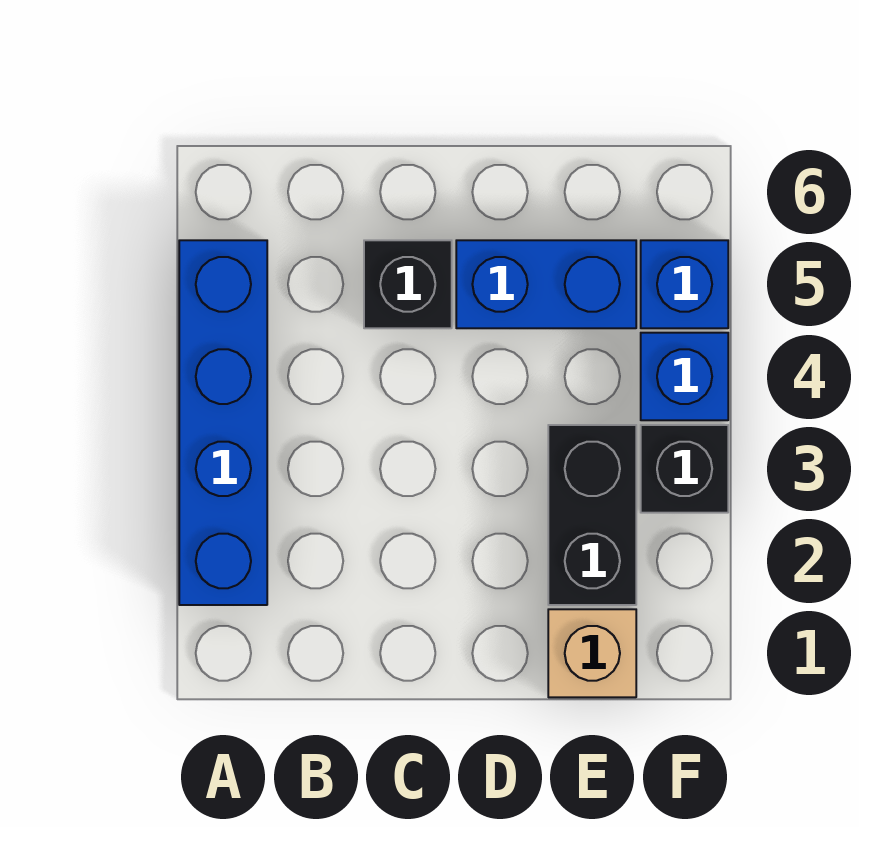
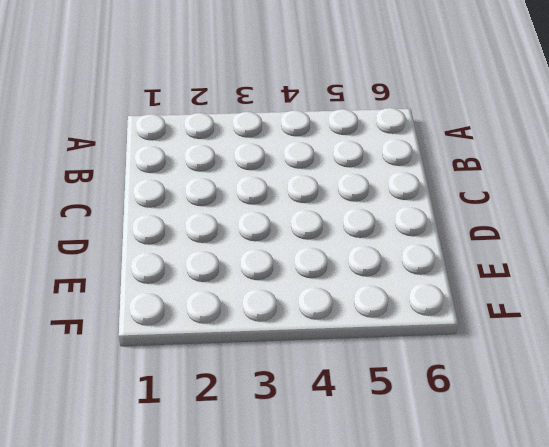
none -> blue 1x4 brick [179,240,267,605]
none -> black 1x1 brick [364,240,452,328]

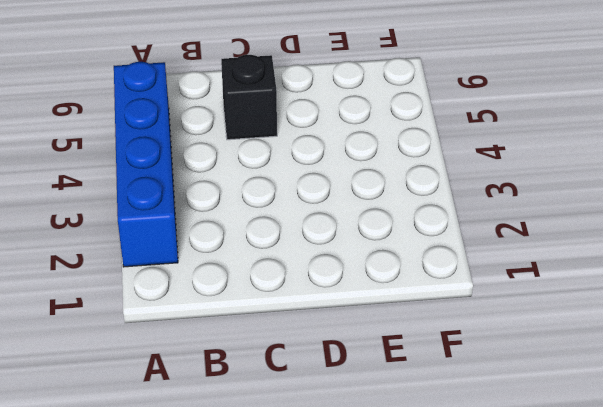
none -> blue 1x2 brick [456,240,636,328]
none -> tan 1x1 brick [548,609,636,697]

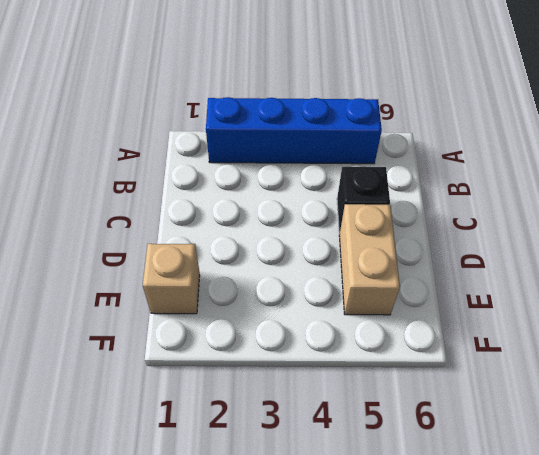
tan 1x2 brick [339,204,400,315] -> blue 1x2 brick [456,240,636,328]
none -> black 1x2 brick [548,425,636,605]
none -> black 1x1 brick [641,425,728,513]

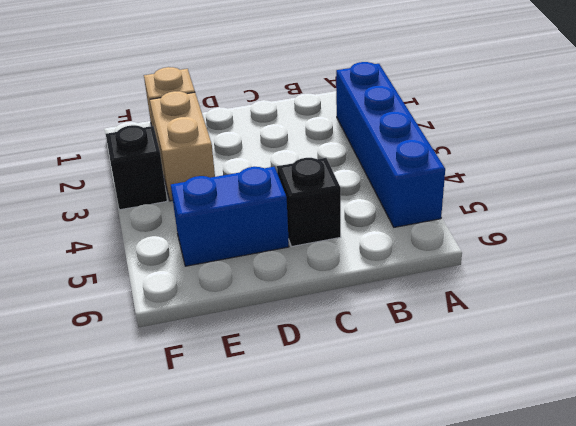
tan 1x2 brick [150,91,215,201] -> black 1x2 brick [548,425,636,605]
none -> blue 1x1 brick [641,333,728,420]
none -> blue 1x1 brick [641,240,728,328]

